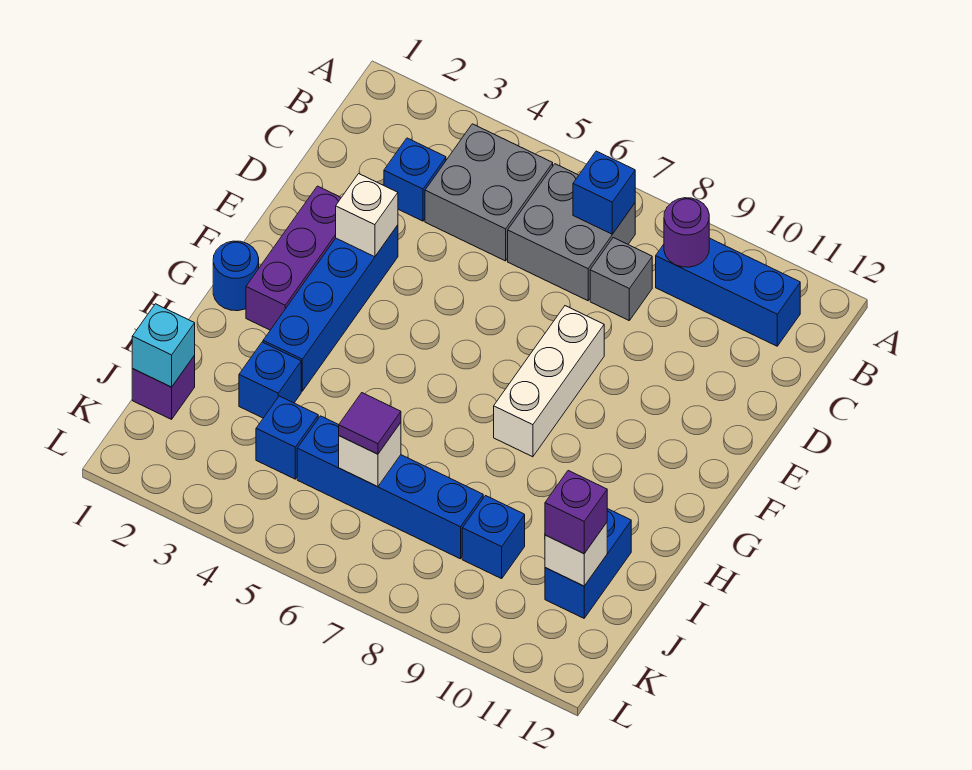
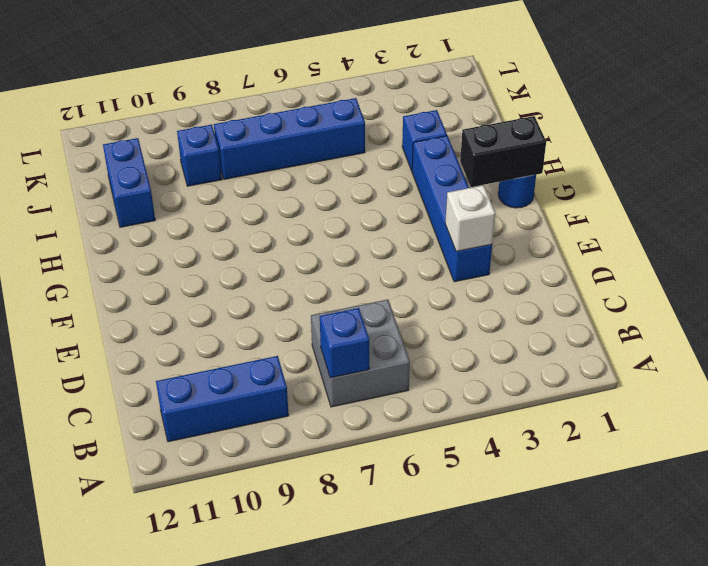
black 1x2 brick [460,116,546,187] -> none
none -> grey 2x2 brick [425,124,553,261]
none -> blue 1x1 brick [384,138,446,221]
none -> grey 1x1 brick [590,238,652,320]

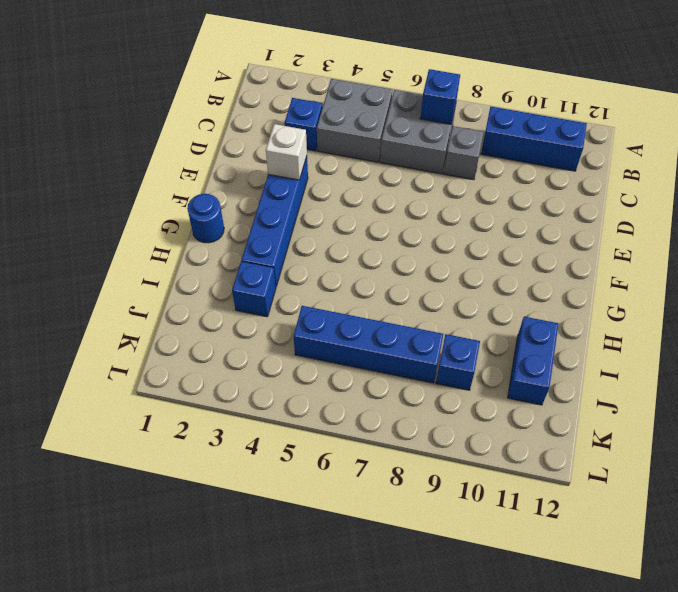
none -> purple 1x3 brick [246,186,341,330]
none -> white 1x3 brick [494,306,604,457]
none -> purple 1x1 brick [132,355,195,419]

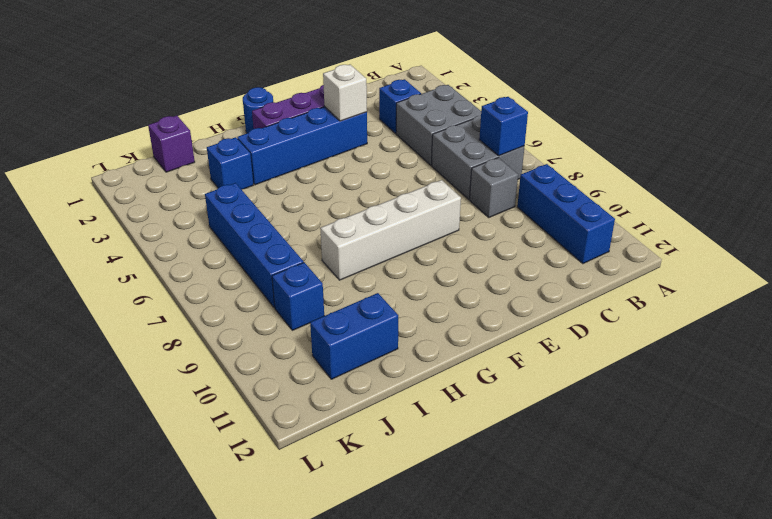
white 1x4 brick [320,180,461,280] -> white 1x3 brick [494,306,604,457]
none -> blue 1x1 brick [256,396,318,479]
none -> purple 1x1 round brick [664,198,709,267]
none -> cyan 1x1 brick [132,304,195,387]

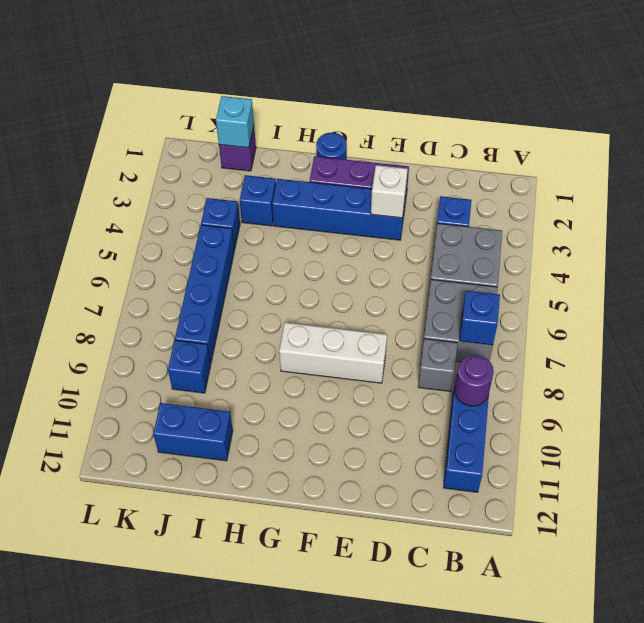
none -> white 1x1 brick [339,423,401,487]
none -> white 1x1 brick [545,523,607,586]
none -> purple 1x1 tile [339,393,401,454]

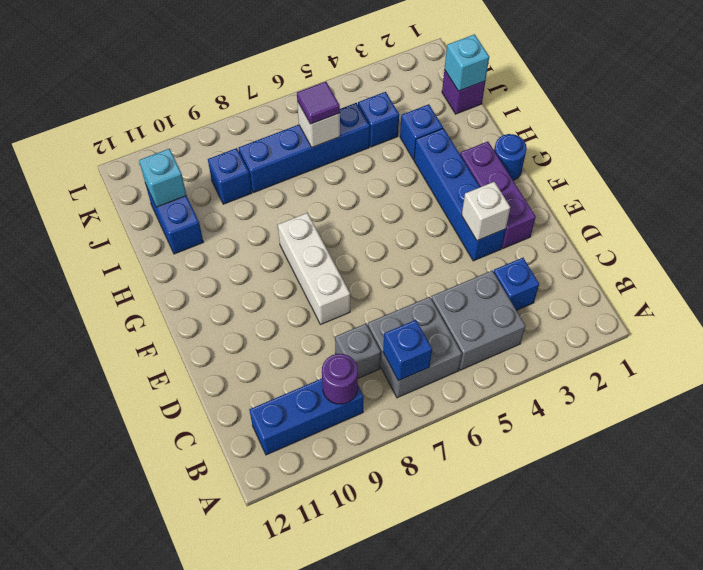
cyan 1x1 brick [139,149,187,207] -> white 1x1 brick [545,523,607,586]
none -> purple 1x1 brick [545,471,607,554]

